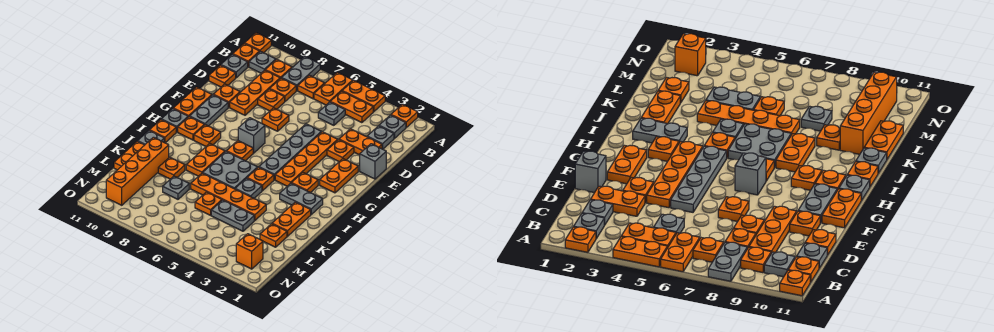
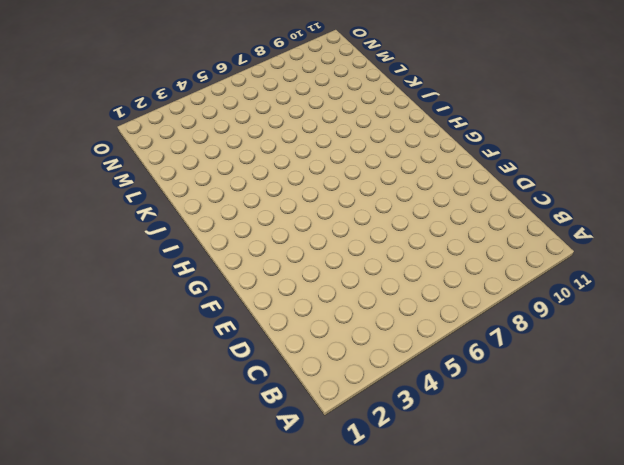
none -> orange 1x1 plate [391,104,418,127]
none -> orange 1x2 plate [342,80,385,112]
none -> orange 1x2 plate [314,72,353,105]
none -> grey 1x2 plate [282,57,320,91]

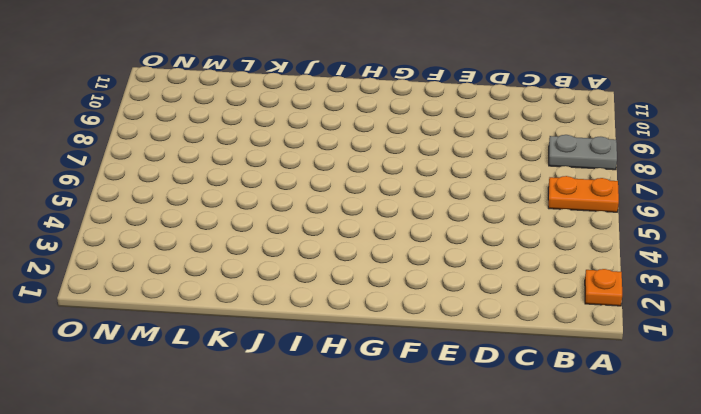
none -> orange 1x2 plate [342,80,385,112]
none -> orange 1x1 plate [245,33,271,53]
none -> grey 1x1 plate [379,115,406,139]
none -> orange 1x2 plate [331,91,373,123]

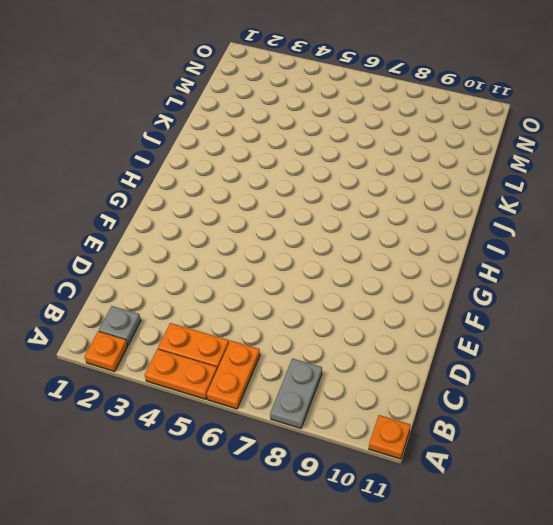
none -> orange 1x1 plate [298,75,325,99]
none -> orange 1x1 plate [265,59,292,78]
none -> grey 1x1 plate [249,51,276,73]
none -> orange 1x1 plate [233,43,260,67]

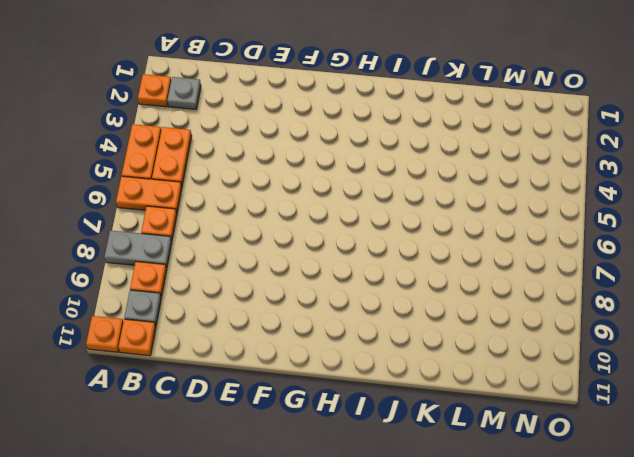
none -> grey 1x1 plate [367,126,394,149]
none -> grey 1x1 plate [318,102,345,125]
none -> orange 1x1 plate [270,78,296,101]
none -> orange 1x3 plate [230,70,280,115]

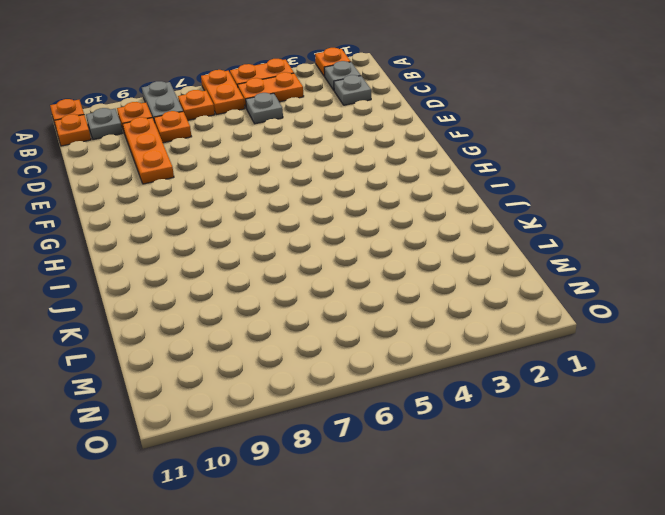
none -> grey 1x1 plate [221,54,248,78]
none -> orange 1x2 plate [339,129,382,155]
none -> orange 1x1 plate [258,89,285,111]
none -> orange 1x1 plate [209,65,236,87]

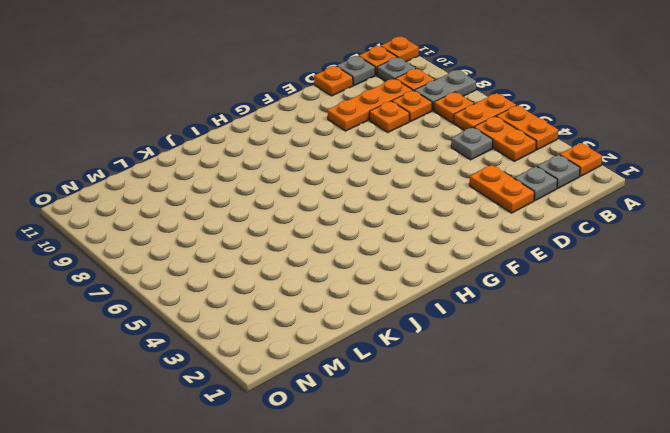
none -> grey 1x1 brick [360,144,386,179]
none -> orange 1x1 plate [327,140,354,162]
none -> orange 1x4 plate [275,132,338,186]
none -> grey 1x4 plate [259,124,321,180]

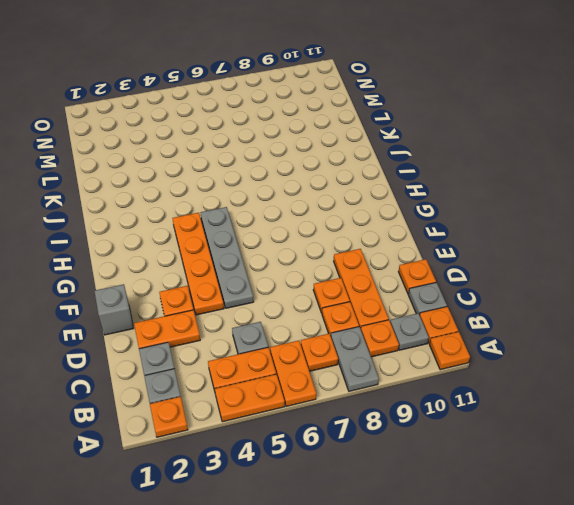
none -> orange 1x1 plate [262,108,289,131]
none -> orange 1x1 plate [213,84,240,107]
none -> orange 1x2 plate [320,159,358,193]
none -> grey 1x2 plate [190,95,228,126]

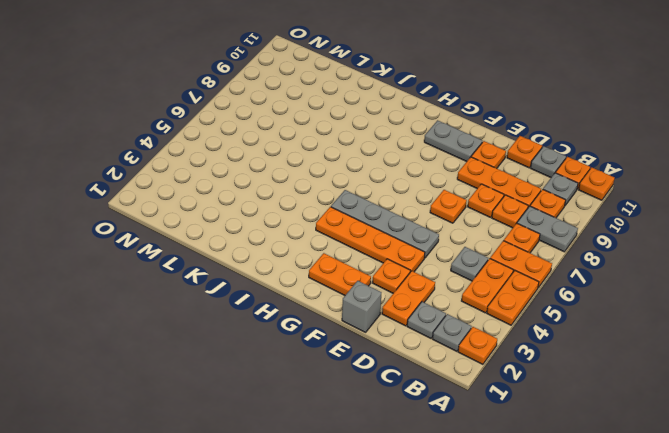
none -> orange 1x2 plate [173,87,212,117]
none -> grey 1x1 brick [238,118,265,153]
none -> orange 1x1 plate [292,173,318,193]
none -> orange 1x1 plate [226,141,253,161]

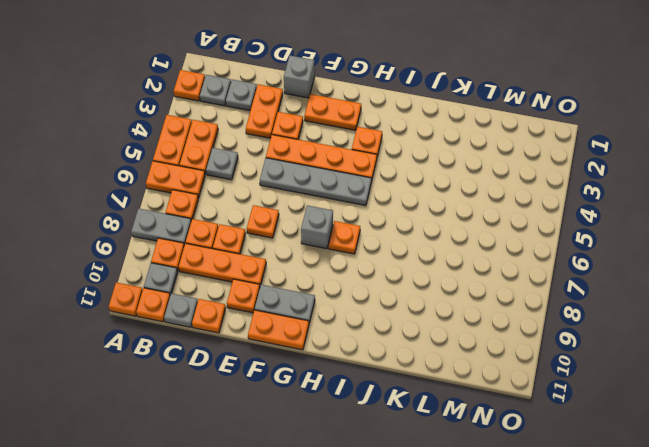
none -> orange 1x1 plate [194,125,221,146]
none -> orange 1x1 plate [178,117,204,140]
none -> grey 1x1 plate [161,109,188,132]
none -> grey 1x2 plate [280,183,323,214]

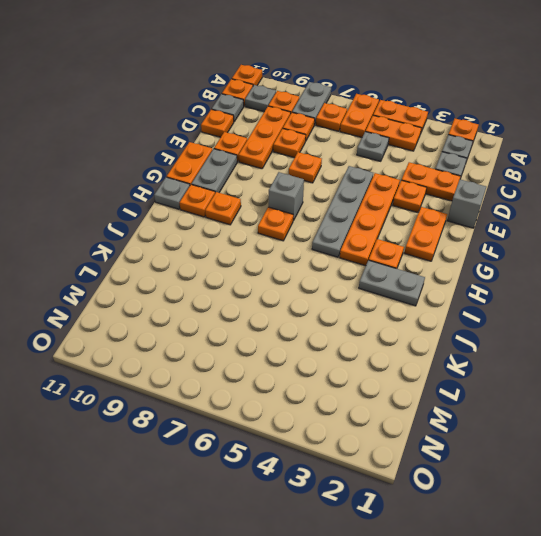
none -> orange 1x1 plate [247,167,274,191]
none -> grey 2x2 plate [203,152,258,189]
none -> orange 1x2 plate [186,143,225,176]
none -> orange 1x1 plate [150,120,176,143]

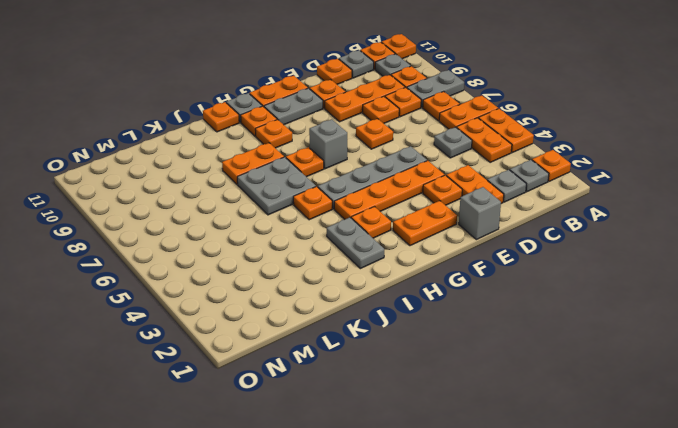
none -> orange 1x2 plate [272,202,311,236]
none -> grey 1x1 plate [235,178,262,198]
none -> grey 1x1 plate [138,130,164,145]
none -> orange 1x4 plate [191,173,266,220]

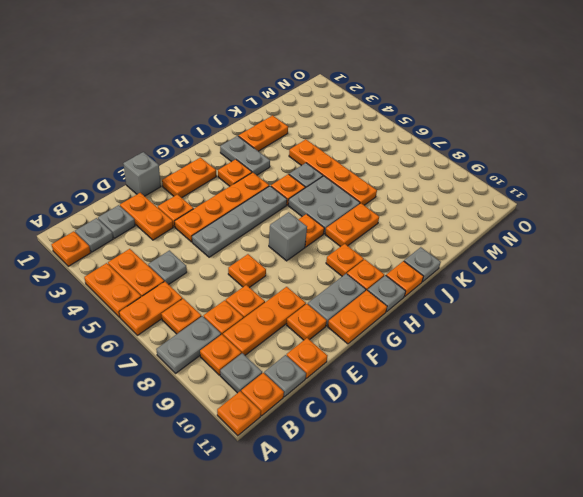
none -> orange 1x1 plate [158,157,185,179]
none -> orange 1x4 brick [106,137,169,205]
none -> orange 1x2 plate [114,141,144,170]
none -> orange 1x1 plate [260,224,287,247]

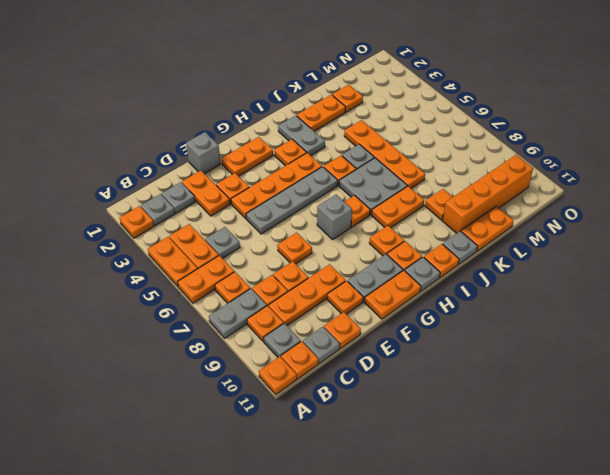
none -> grey 1x2 plate [211,200,254,231]
none -> orange 1x1 plate [195,192,222,215]
none -> grey 1x1 plate [163,176,189,199]
none -> orange 1x1 brick [236,234,263,269]

